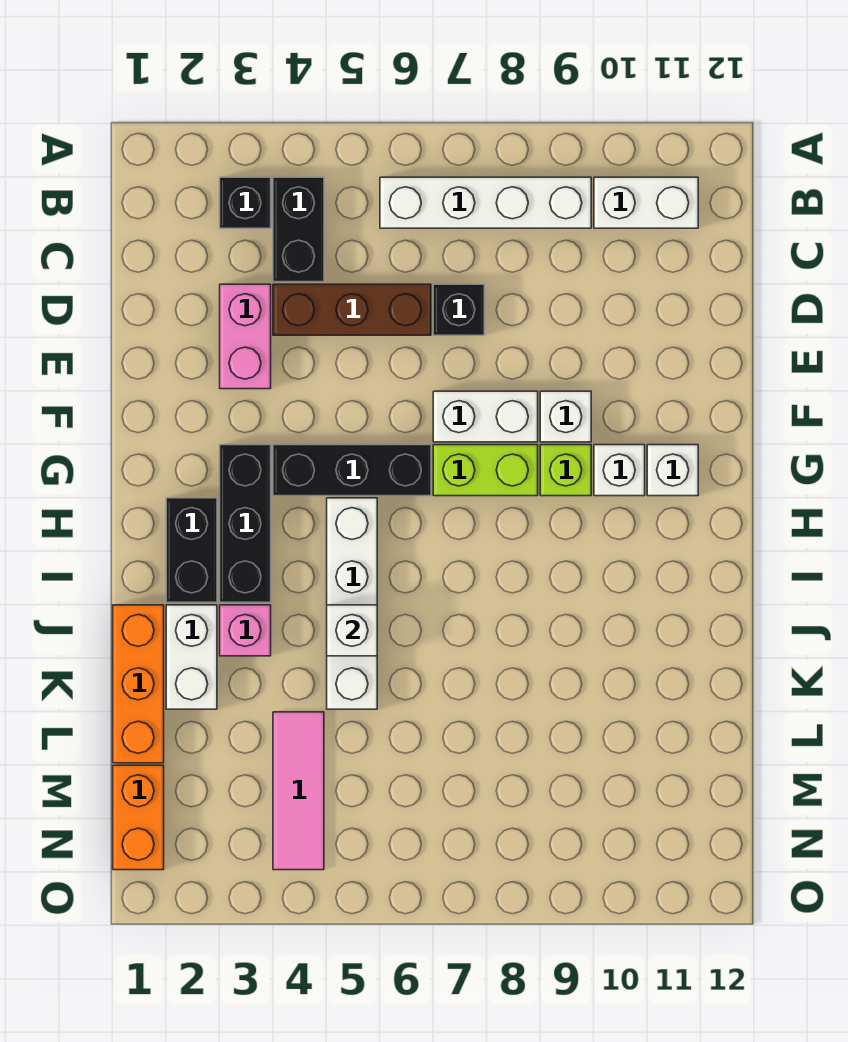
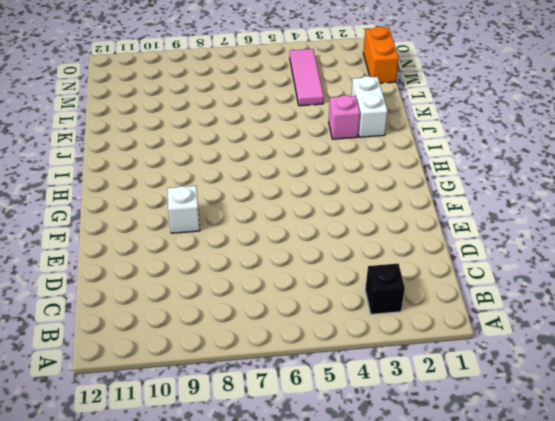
none -> black 1x2 brick [273,177,324,282]
none -> white 1x4 brick [380,177,591,228]
none -> white 1x2 brick [594,177,698,228]

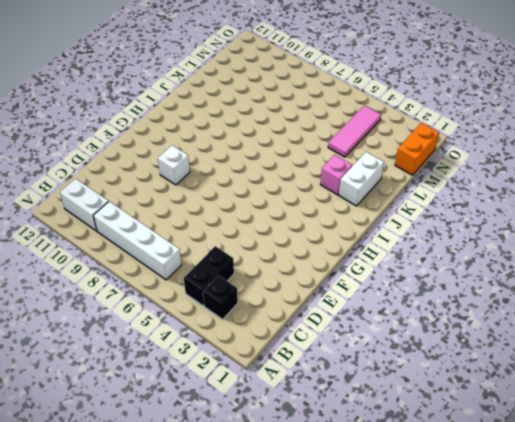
none -> pink 1x2 brick [220,284,271,389]
none -> brown 1x3 brick [273,284,431,335]
none -> black 1x1 brick [433,284,484,335]

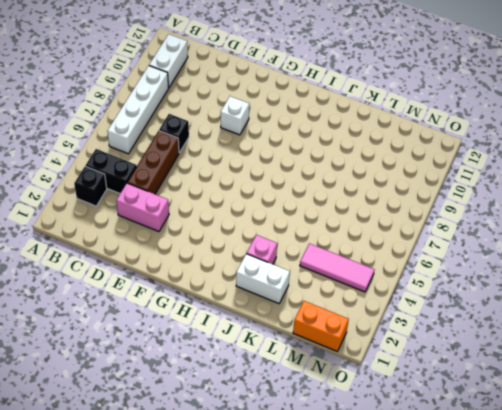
none -> white 1x2 brick [433,391,538,442]
none -> black 1x3 brick [220,445,271,602]
none -> black 1x3 brick [273,445,431,496]

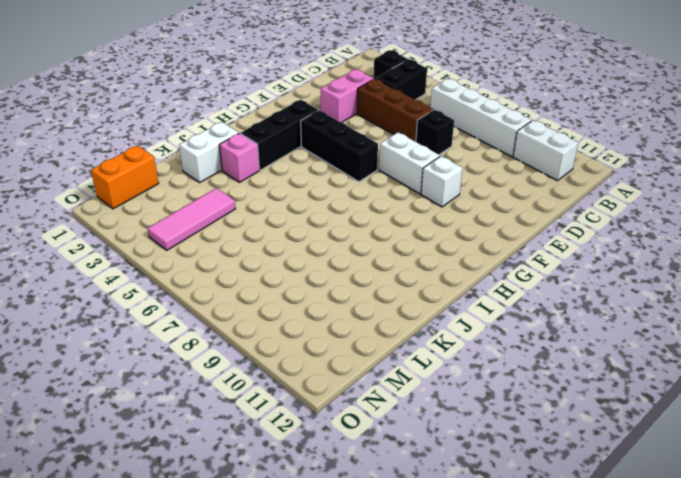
none -> lime 1x2 brick [433,445,538,496]
none -> lime 1x1 brick [540,445,591,496]
none -> white 1x1 brick [594,445,645,496]

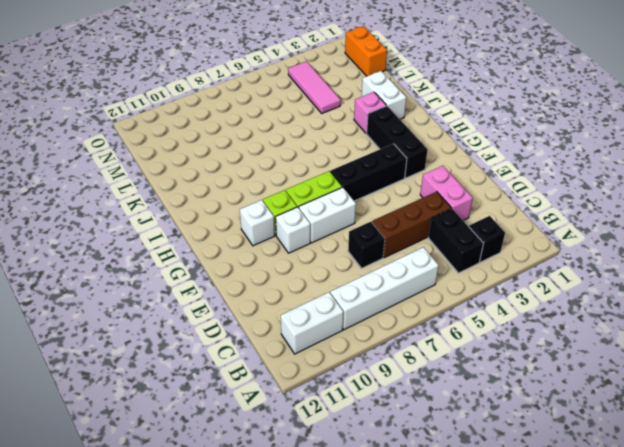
none -> white 1x1 brick [647,445,698,496]
none -> black 1x2 brick [166,498,217,602]
none -> white 1x4 brick [327,498,377,709]

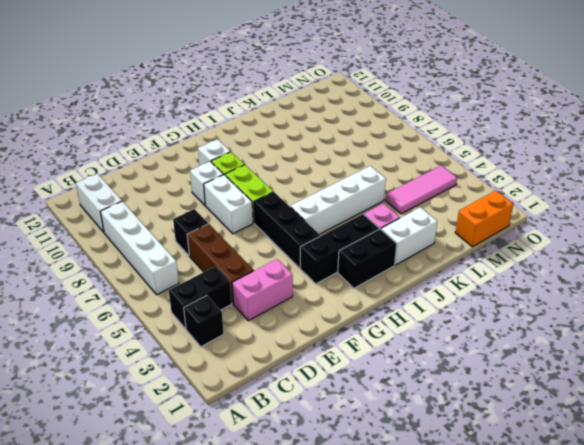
none -> white 1x1 brick [647,445,698,496]
none -> orange 1x3 brick [113,605,164,763]
none -> white 1x1 brick [327,605,377,656]

